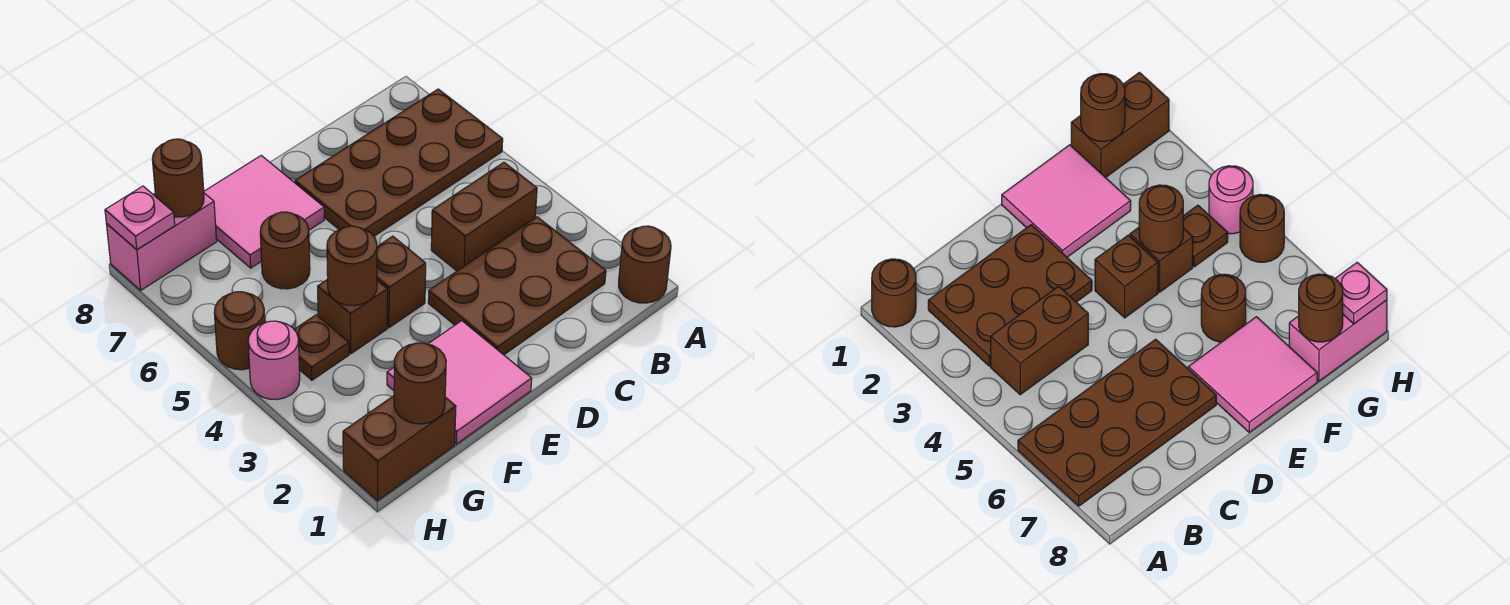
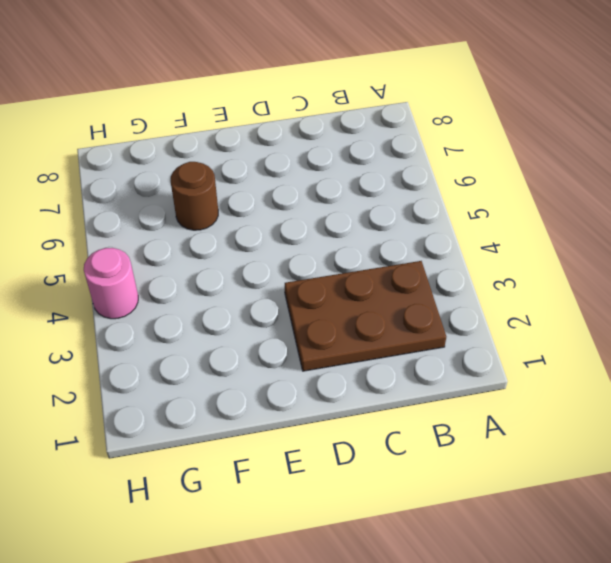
none -> brown 1x1 round brick [619,226,671,303]
none -> brown 2x4 plate [295,89,503,236]
none -> brown 1x2 brick [431,162,537,271]

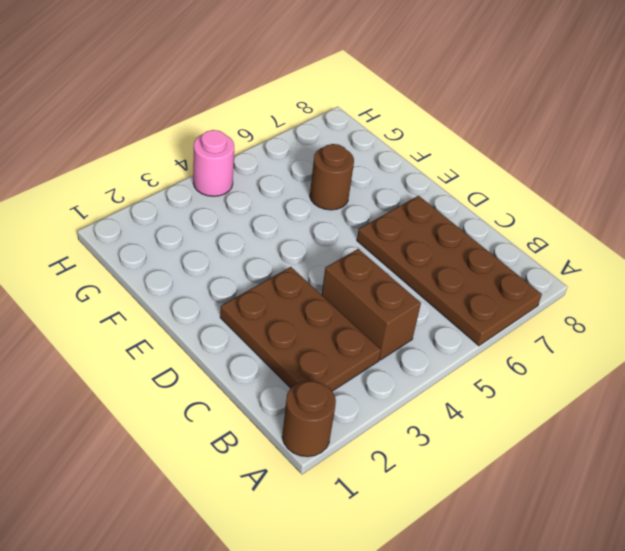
none -> pink 2x2 tile [387,321,532,444]
none -> brown 1x1 brick [377,236,426,328]
none -> pink 2x2 tile [204,156,324,268]

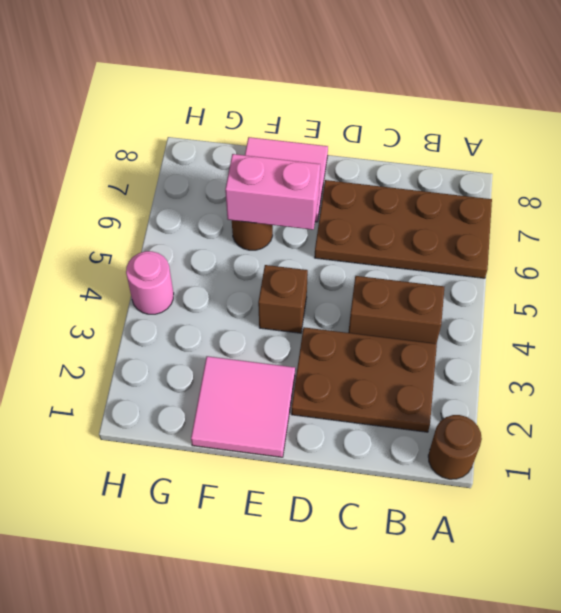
pink 1x2 brick [225,154,320,230] -> pink 1x2 brick moved to [107,193,217,290]
none -> brown 1x1 brick [318,279,387,354]
none -> brown 1x2 brick [343,396,456,501]
none -> brown 1x1 plate [294,315,349,380]

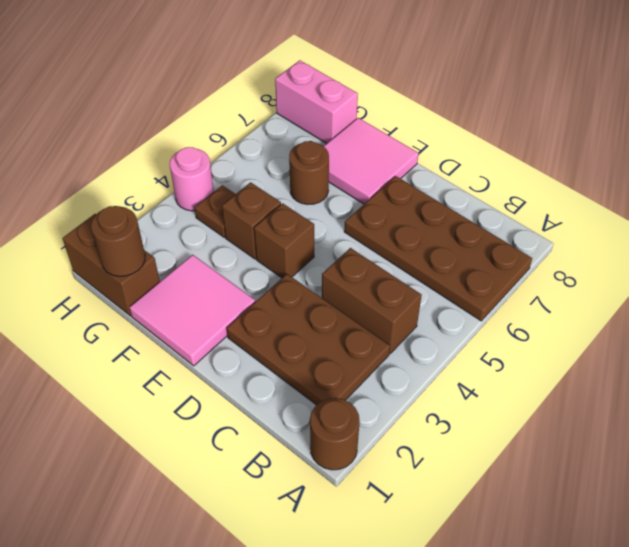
none -> brown 1x1 round brick [214,292,265,370]
none -> brown 1x1 round brick [327,226,377,306]
none -> brown 1x1 round brick [152,139,204,217]

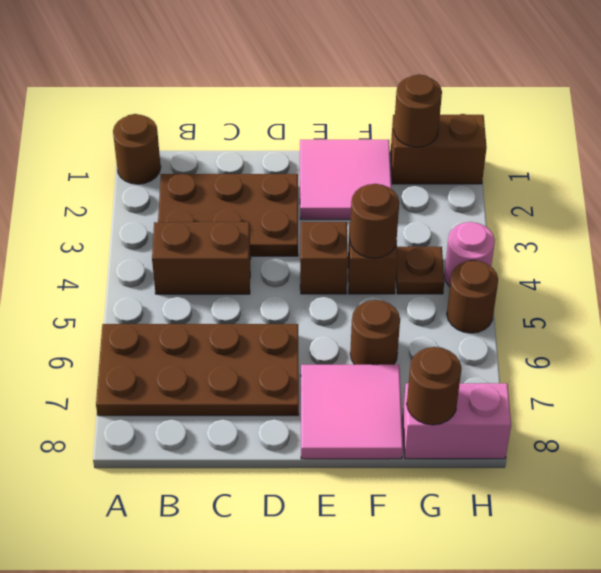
none -> pink 1x1 plate [105,186,175,250]

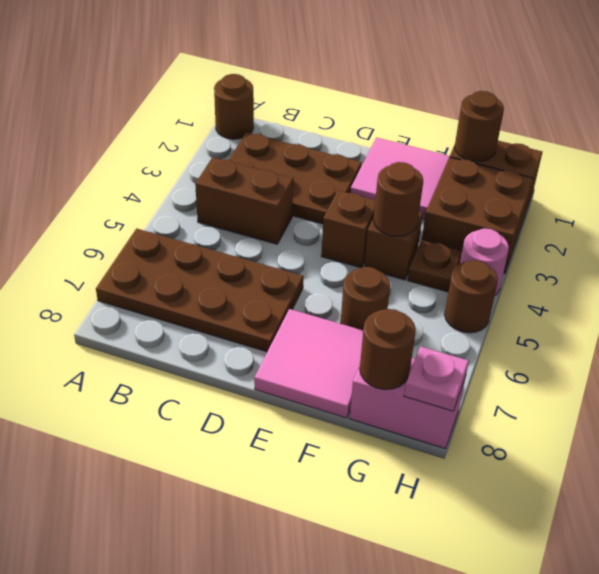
brown 2x2 brick [422,157,533,273] -> none

